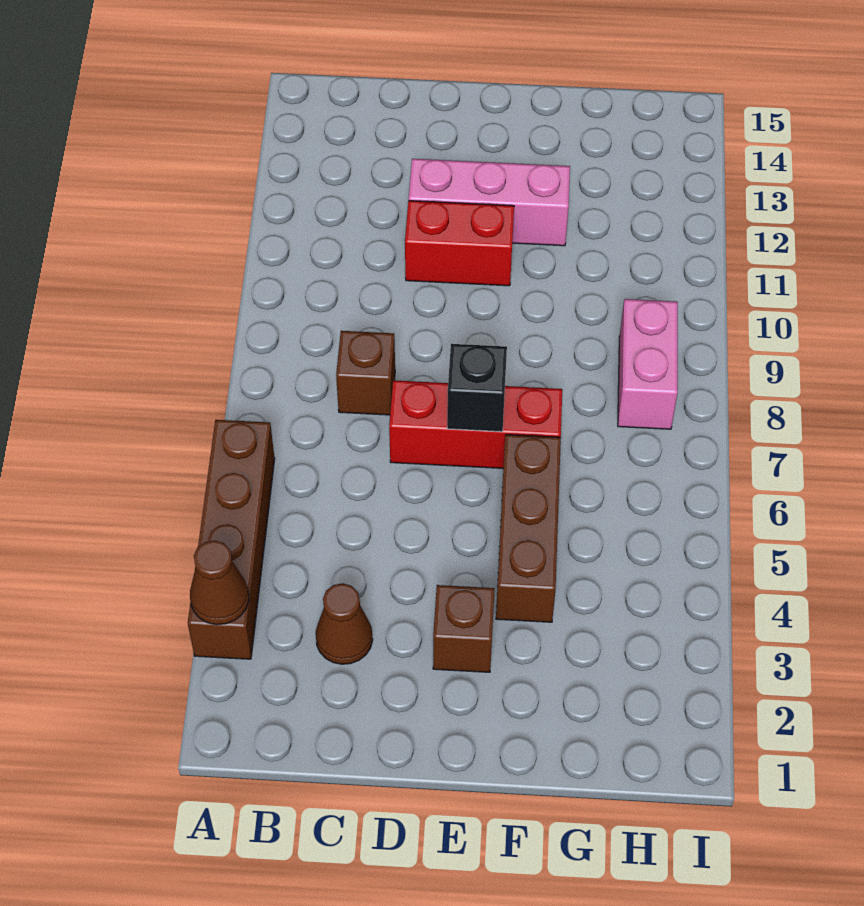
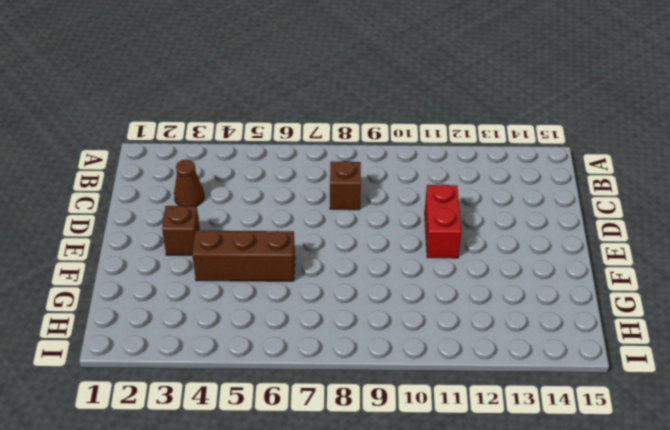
none -> brown 1x4 brick [188,420,275,659]
none -> red 1x3 brick [389,380,562,468]

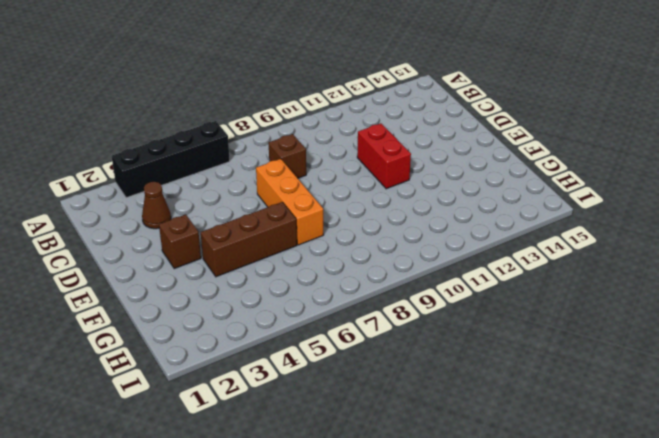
black 1x4 brick [112,121,230,198] -> brown 1x4 brick [188,420,275,659]
orange 1x3 brick [256,159,323,245] -> red 1x3 brick [389,380,562,468]
none -> pink 1x3 brick [409,159,570,246]
none -> pink 1x2 brick [618,299,678,429]

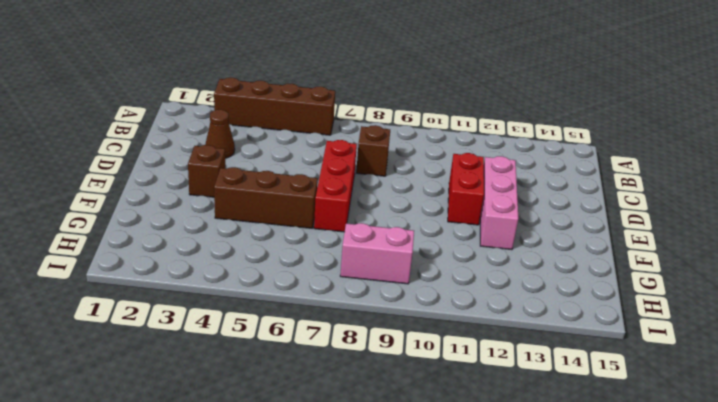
none -> brown 1x1 cone [190,540,249,625]
none -> black 1x1 brick [447,344,507,432]

